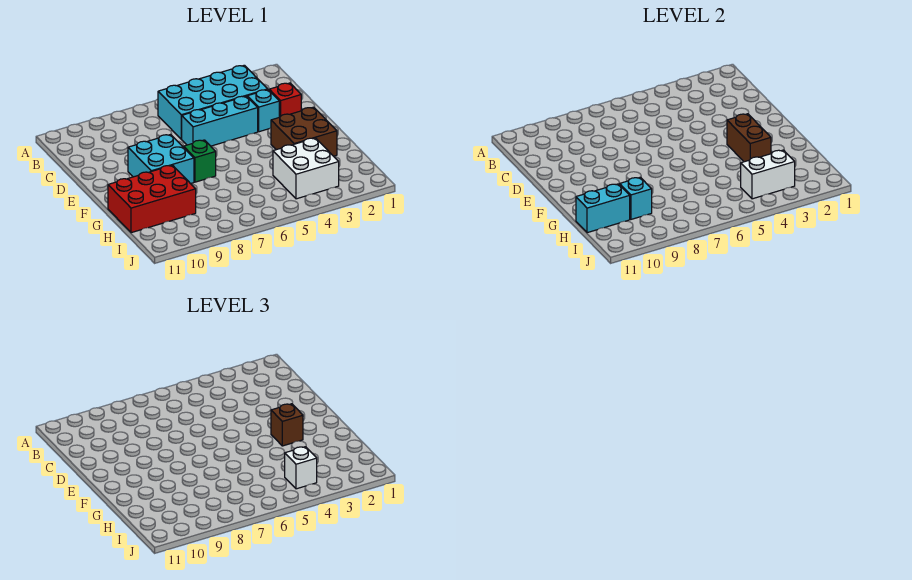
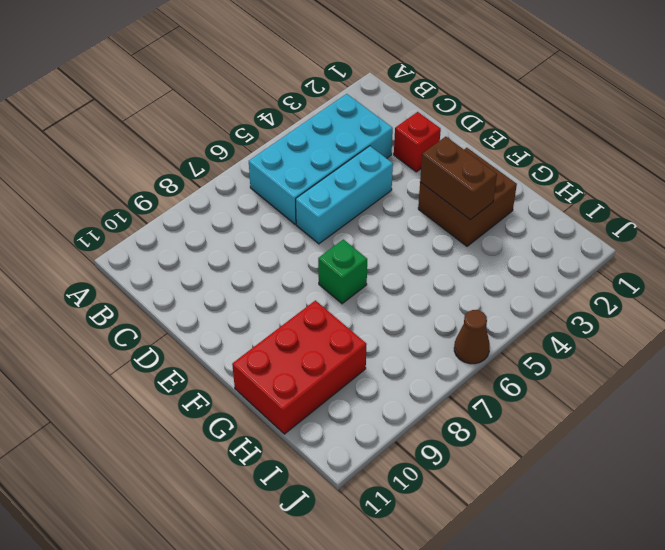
brown 1x1 cone [454,310,490,364] -> none
none -> cyan 1x1 brick [247,90,279,132]
none -> cyan 2x2 brick [128,134,194,184]
none -> white 2x2 brick [273,138,339,199]

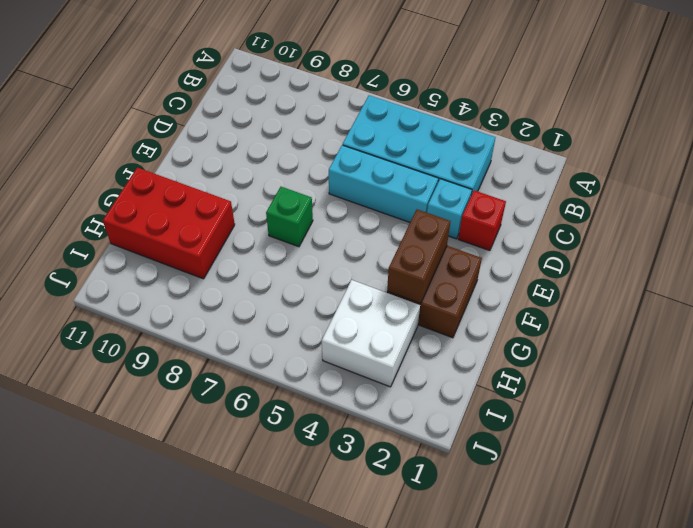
none -> cyan 2x2 brick [128,134,194,184]
none -> cyan 1x1 brick [620,177,652,219]
none -> cyan 1x2 brick [576,184,630,233]

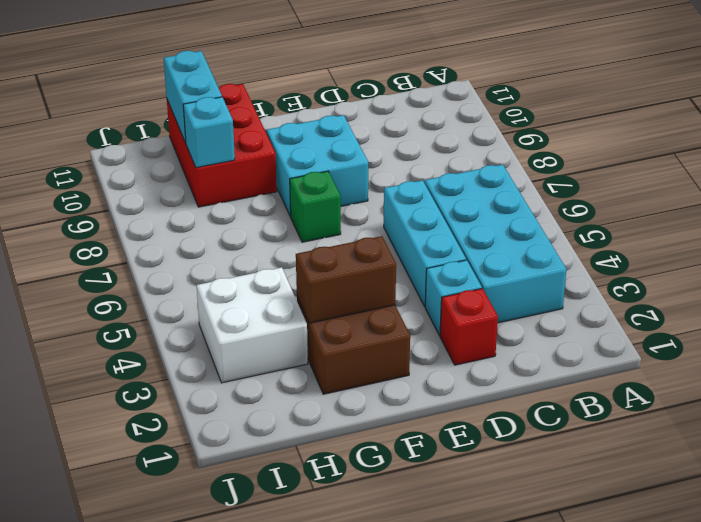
none -> white 1x2 brick [741,150,795,199]
none -> brown 1x1 brick [271,404,303,446]
none -> white 1x1 brick [285,447,317,489]

